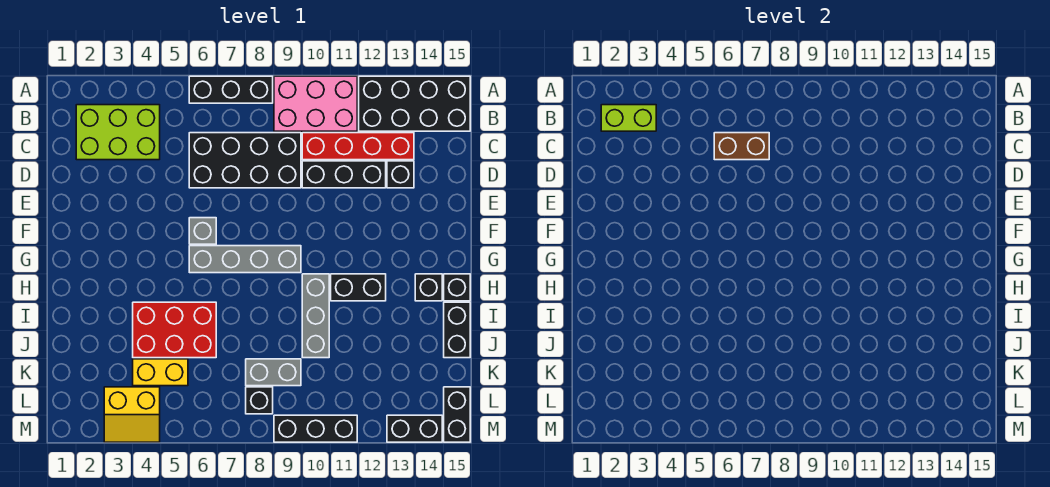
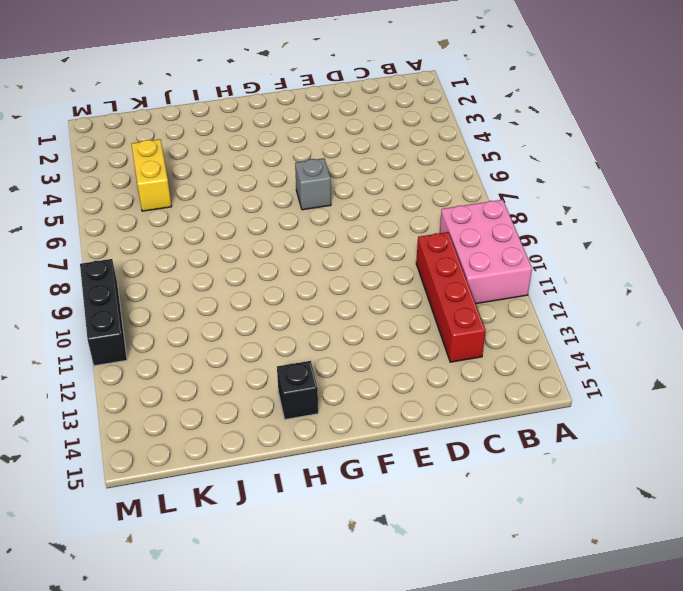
none -> black 1x3 brick [189,76,273,103]
none -> black 2x4 brick [359,76,470,131]
none -> lime 2x3 brick [76,105,160,160]

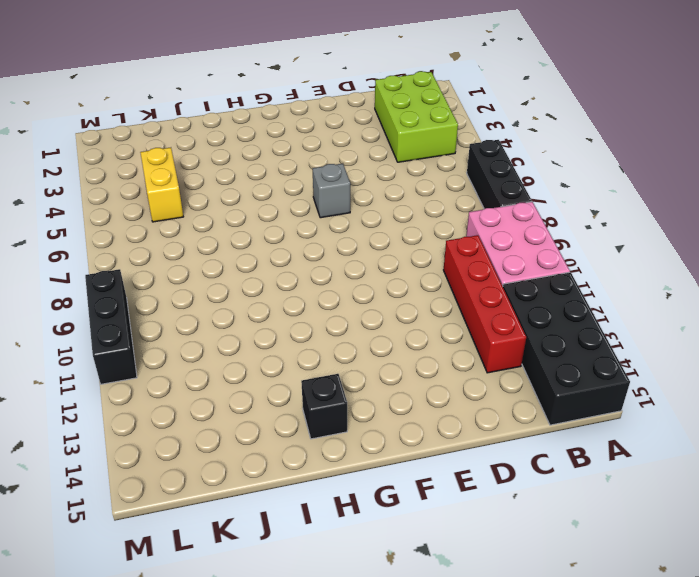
none -> black 2x4 brick [189,133,301,188]
none -> black 1x3 brick [302,161,386,188]
none -> black 1x1 brick [387,161,414,188]

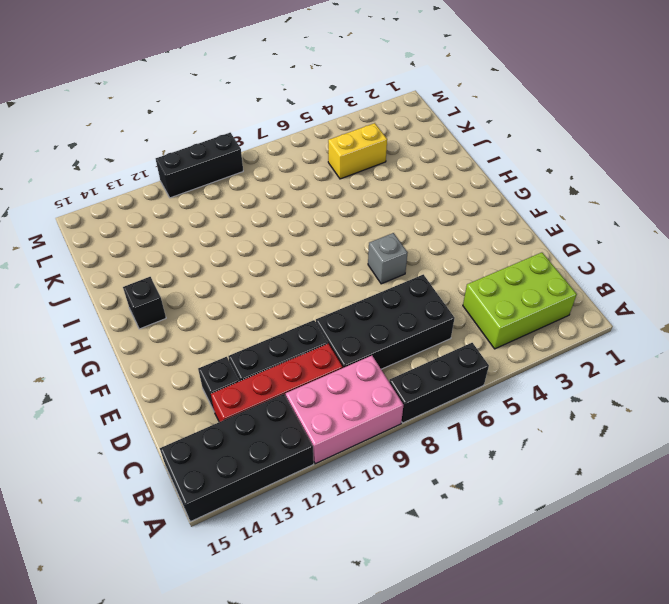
none -> grey 1x4 brick [189,246,301,273]
none -> grey 1x3 brick [302,274,329,358]
none -> black 1x2 brick [331,274,386,301]

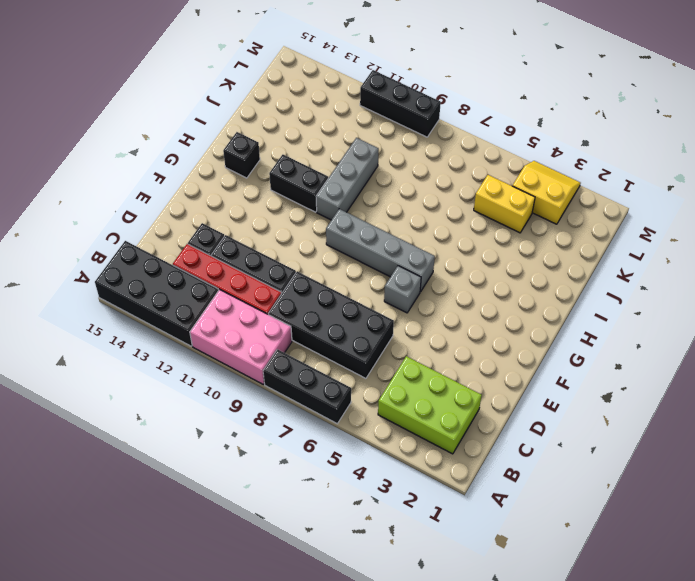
none -> black 1x1 brick [444,274,470,301]
none -> red 2x3 brick [133,302,216,358]
none -> black 1x2 brick [444,302,470,358]

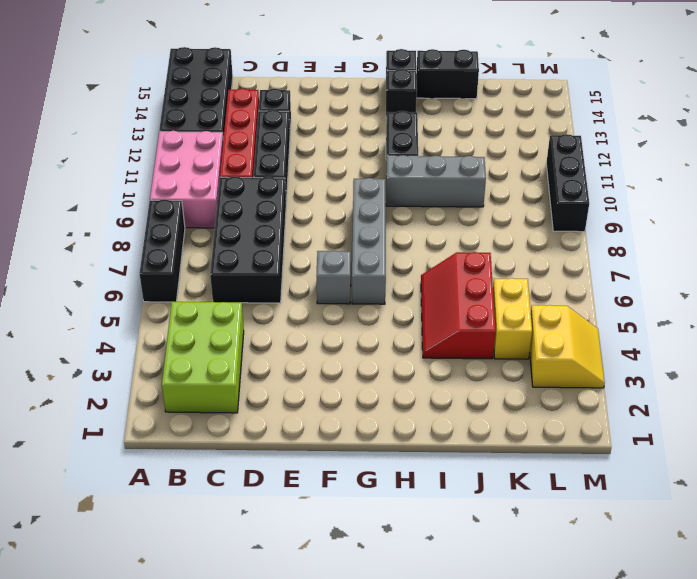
red 2x3 slope [421,252,496,359] -> red 2x3 brick [133,302,216,358]
none -> grey 1x2 brick [246,359,301,386]
none -> black 1x1 brick [246,387,273,414]
none -> black 1x2 brick [444,387,470,442]

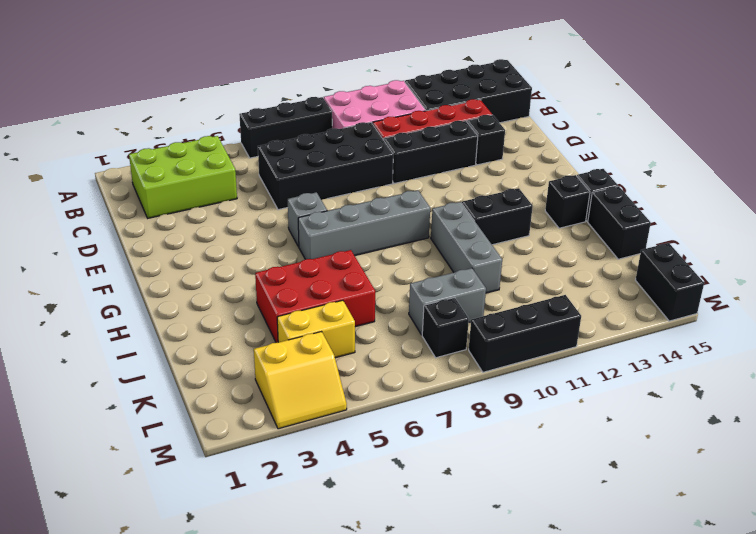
none -> black 1x2 brick [387,415,442,442]
none -> lime 1x2 brick [601,105,656,131]
none -> brown 1x2 brick [714,133,769,160]

